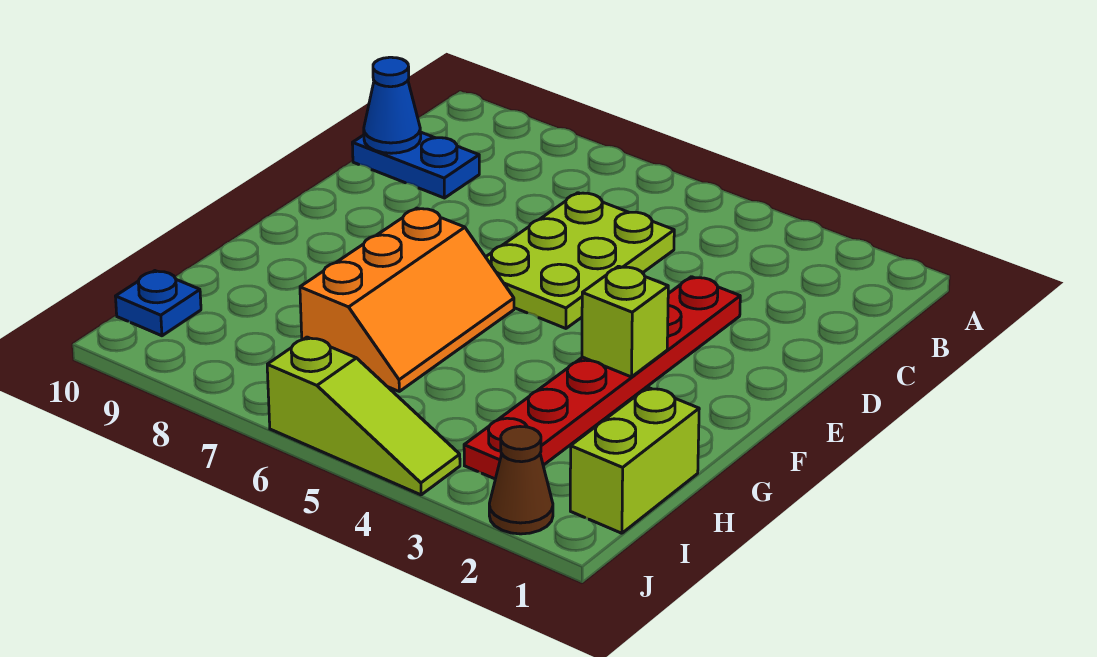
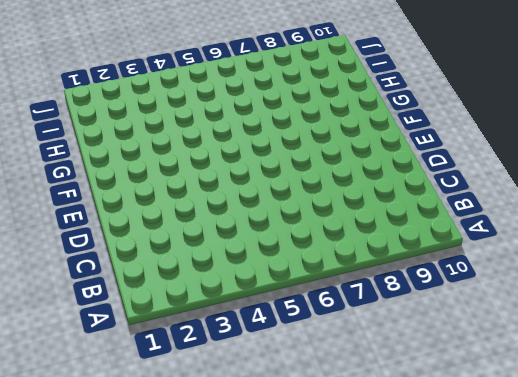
none -> lime 2x3 plate [486,193,674,328]
none -> blue 1x2 plate [352,132,479,198]

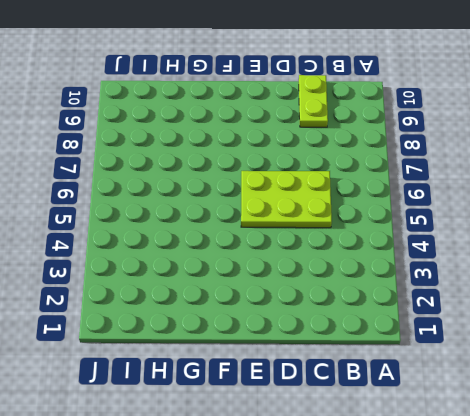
lime 1x2 plate [299,75,328,127] -> blue 1x2 plate [352,132,479,198]
none -> red 1x6 plate [464,277,740,479]
none -> orange 2x3 slope [300,208,514,391]

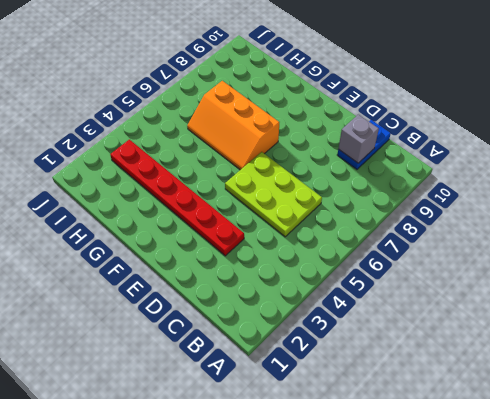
grey 1x1 brick [338,115,379,163] -> none
none -> lime 1x2 brick [570,387,699,533]
none -> blue 1x1 plate [115,271,201,336]

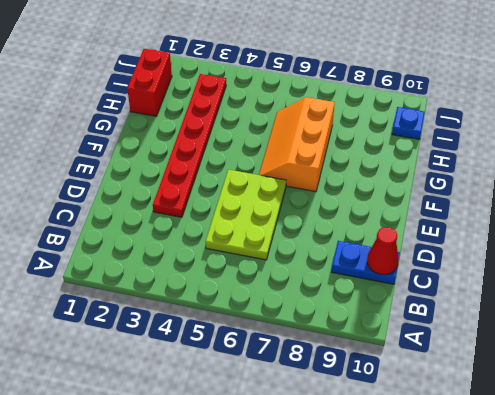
red 1x1 cone [367,227,399,275] -> blue 1x1 cone [364,57,421,153]
red 1x2 brick [127,49,172,116] -> lime 1x2 brick [570,387,699,533]
none -> brown 1x1 cone [489,427,553,534]
none -> lime 1x3 slope [267,337,460,495]

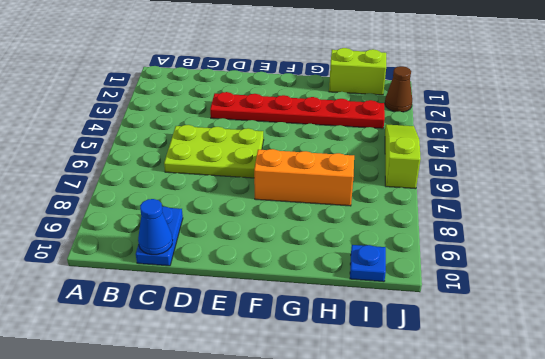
none -> lime 1x1 brick [582,266,668,377]

